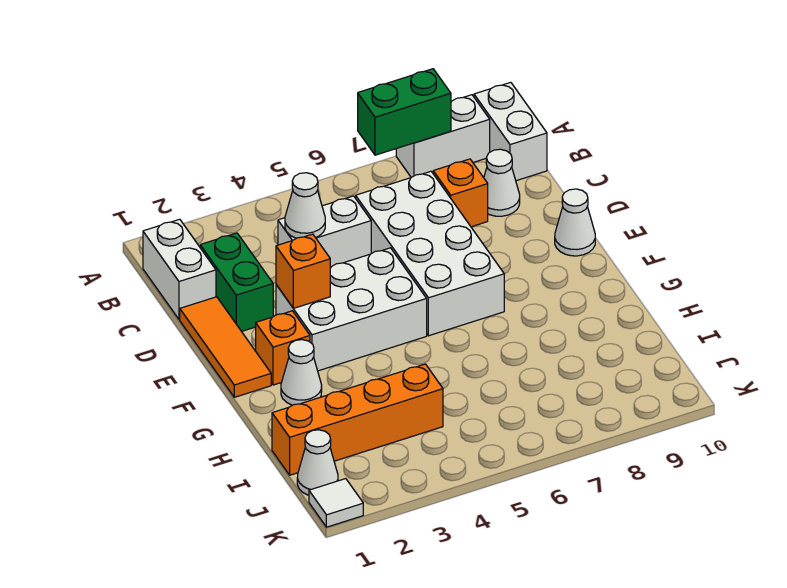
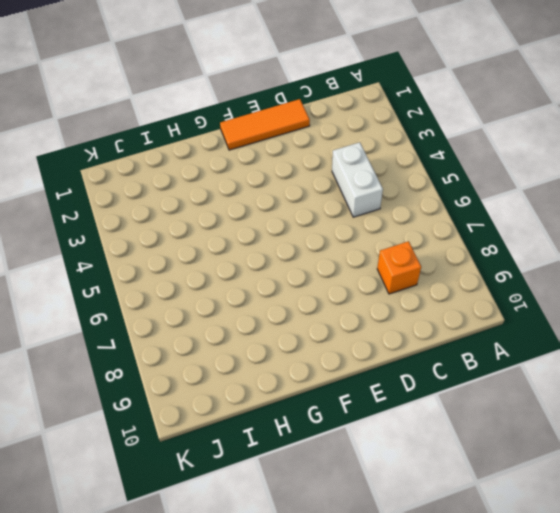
none -> white 1x2 brick [396,95,490,177]
none -> white 1x2 brick [474,82,547,181]
none -> white 1x2 brick [143,219,216,319]

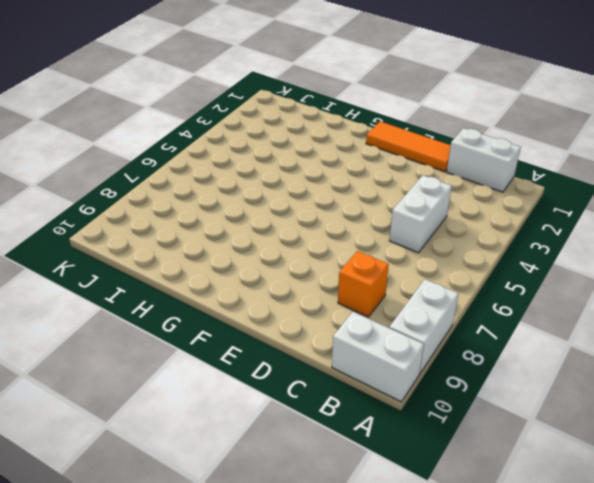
none -> green 1x2 brick [200,233,273,331]
none -> white 2x4 brick [356,171,504,336]
none -> white 1x1 cone [484,149,520,216]

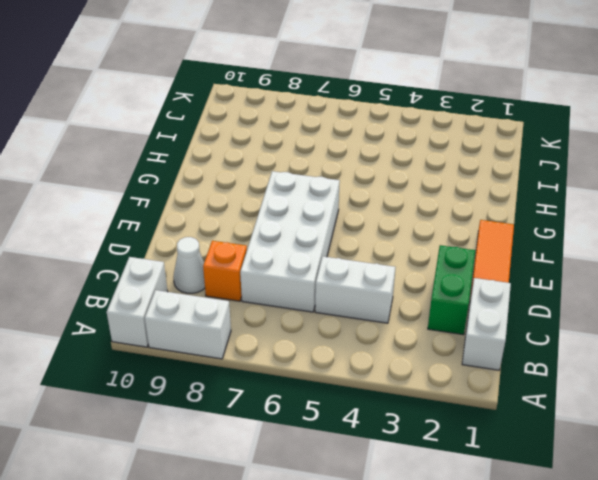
none -> white 2x3 brick [276,248,427,371]
none -> white 1x1 cone [555,189,595,256]
none -> orange 1x1 brick [256,311,310,385]

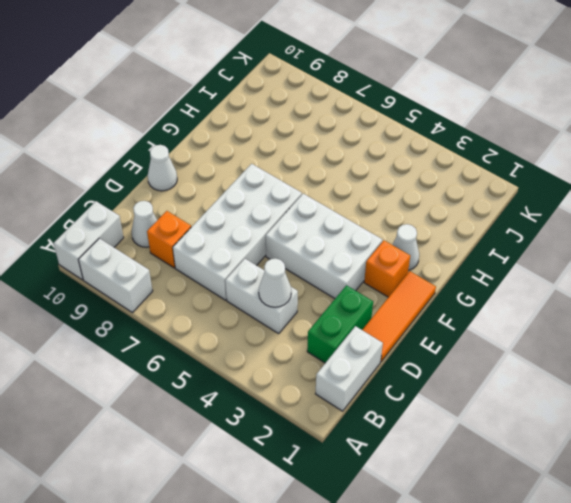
none -> orange 1x4 brick [272,364,443,475]
none -> white 1x1 cone [297,430,338,495]
none -> white 1x1 tile [309,479,363,527]

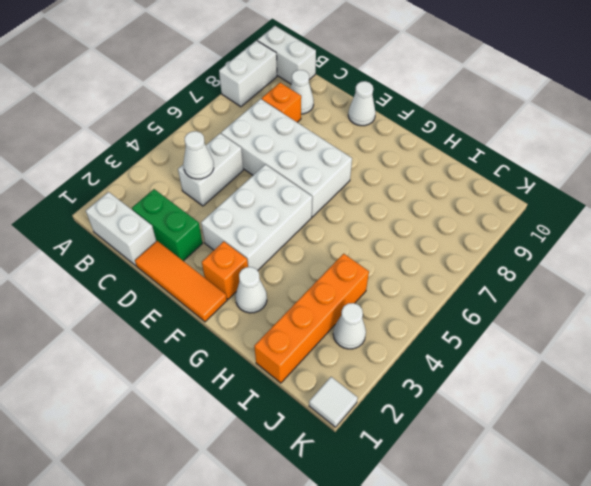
white 1x1 cone [333,303,366,349] -> white 1x1 cone moved to [297,430,338,495]
none -> green 1x2 brick [358,69,451,155]
none -> orange 1x1 brick [276,234,330,308]

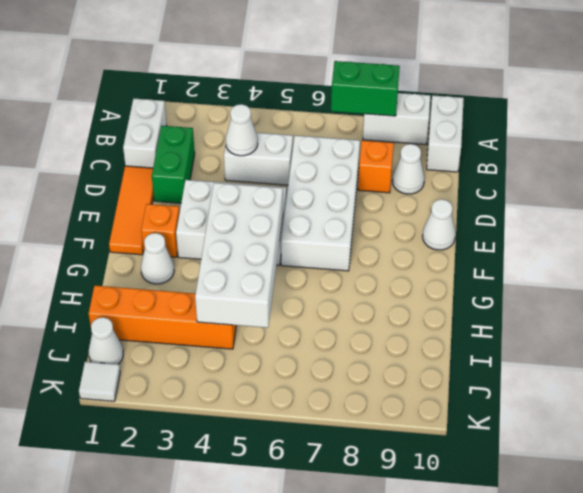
white 2x4 brick [195,183,283,328] -> none
none -> orange 1x1 brick [276,234,330,308]

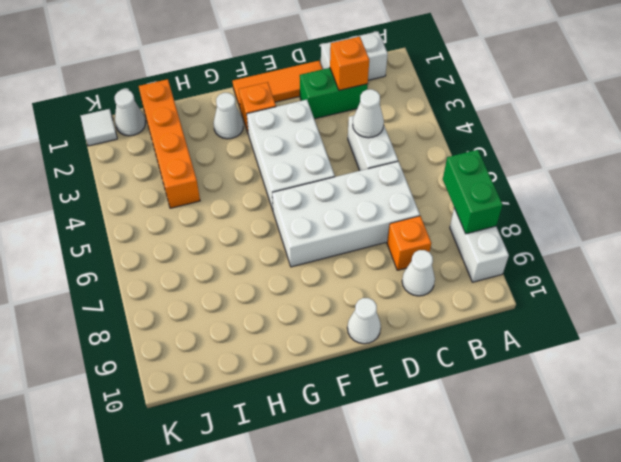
orange 1x1 brick [330,37,369,90] -> orange 1x1 brick moved to [276,234,330,308]
none -> white 1x2 brick [474,82,547,181]

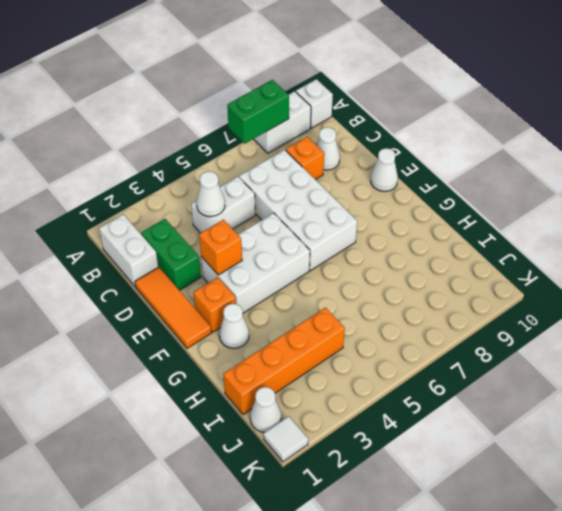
white 1x1 brick [296,79,333,128] -> white 1x2 brick [474,82,547,181]

